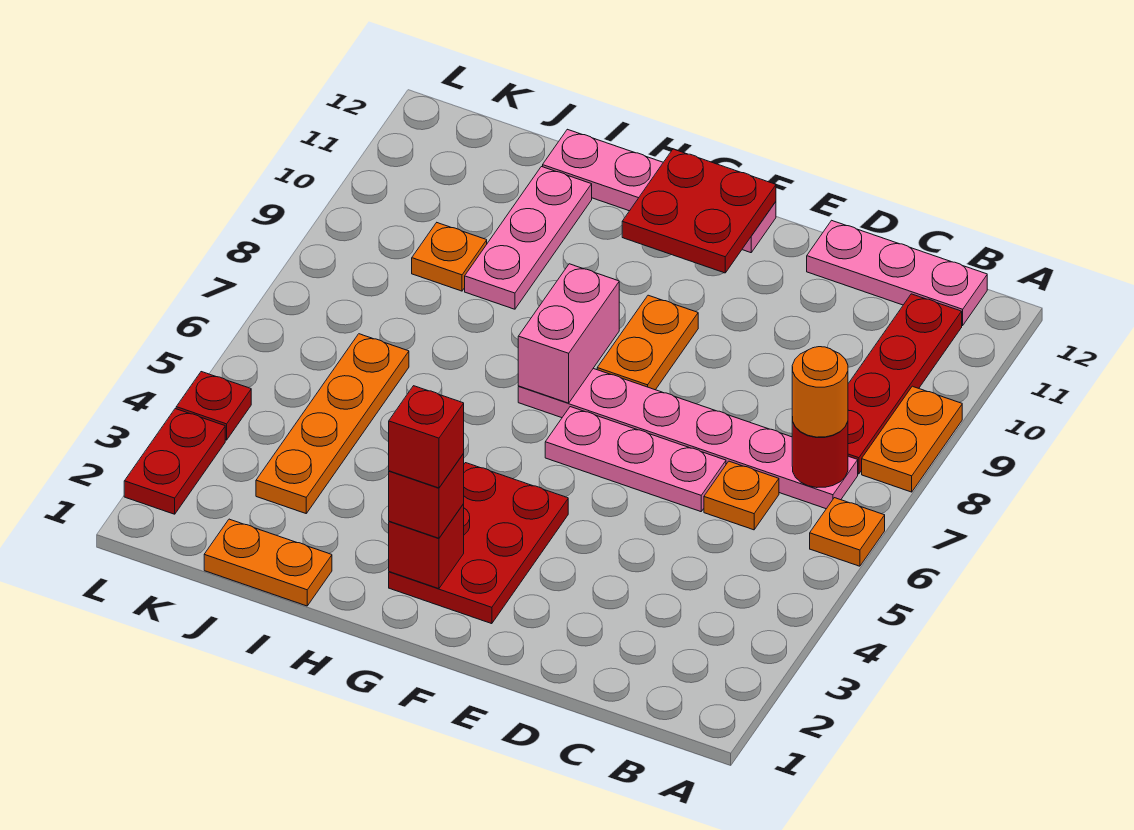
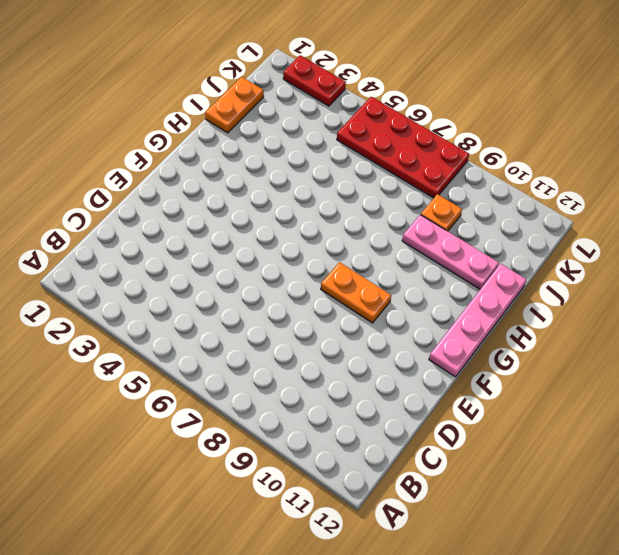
red 2x4 plate [337,97,469,198] -> none
none -> orange 1x1 plate [810,498,885,566]
none -> orange 1x2 plate [862,386,962,492]
none -> pink 1x6 plate [518,369,858,509]

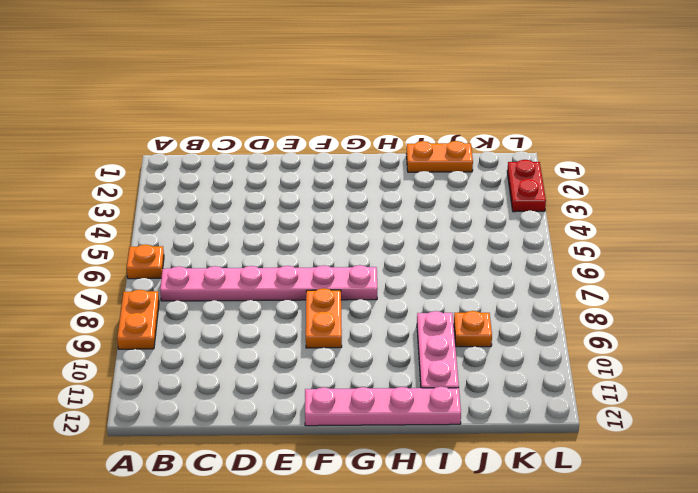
none -> red 1x4 plate [848,294,962,474]
none -> pink 1x3 plate [807,220,987,325]
none -> orange 1x1 plate [704,461,779,530]

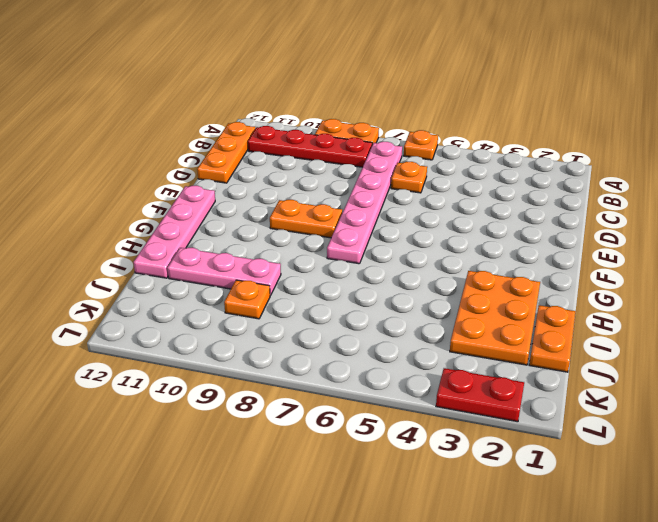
orange 1x3 plate [197,122,255,183] -> pink 1x3 plate [807,220,987,325]
orange 2x3 plate [450,271,540,365] -> orange 1x4 plate [256,334,409,513]
none -> pink 1x3 plate [545,407,726,512]
none -> red 2x3 plate [389,463,568,624]
none -> red 1x1 plate [176,372,251,440]

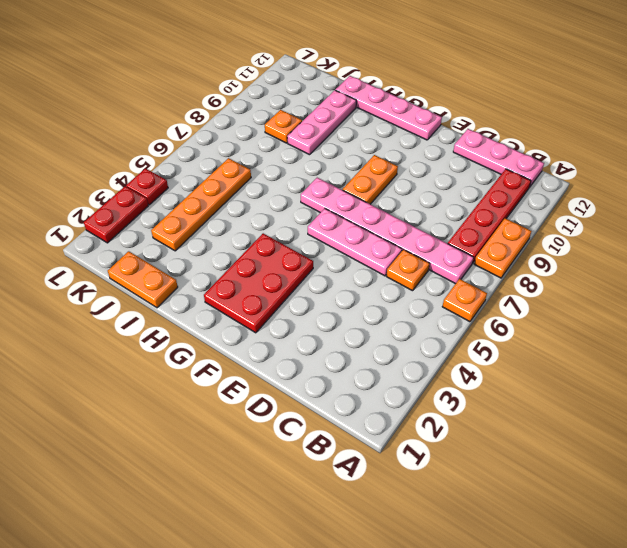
none -> red 1x1 round brick [792,417,848,488]
none -> red 2x2 plate [622,149,776,273]
none -> red 1x1 brick [389,504,464,589]

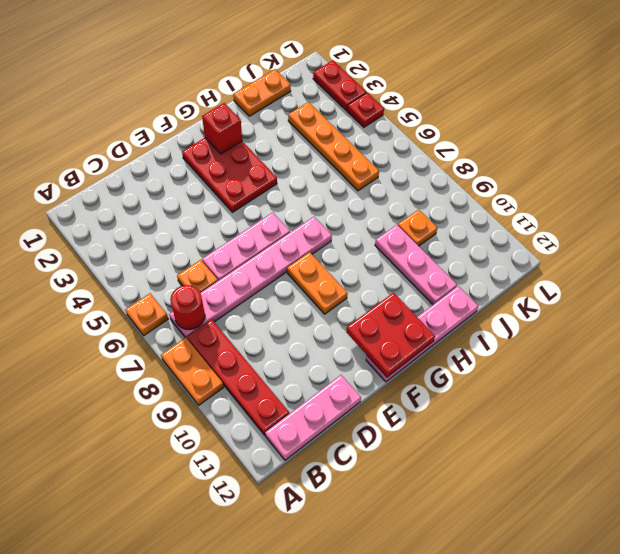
none -> pink 1x2 brick [518,264,619,403]
none -> orange 1x1 round brick [792,347,848,437]
none -> red 1x1 brick [389,454,464,538]

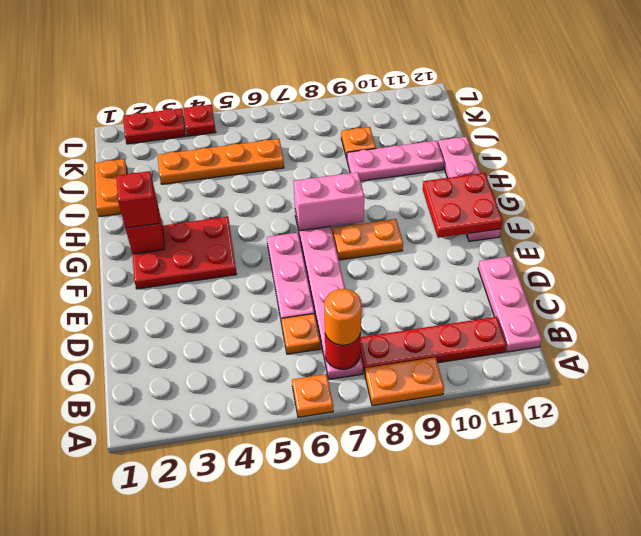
none -> red 1x1 brick [389,386,464,488]

